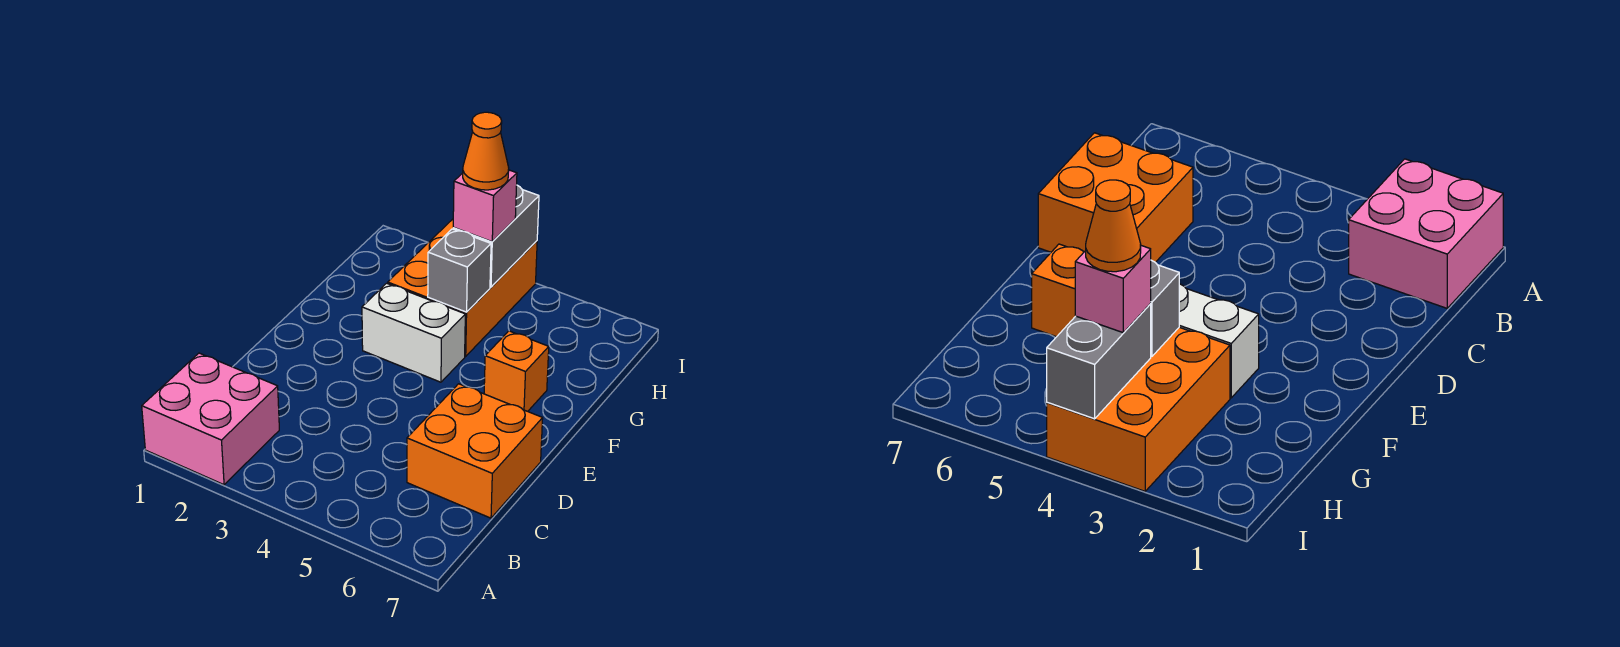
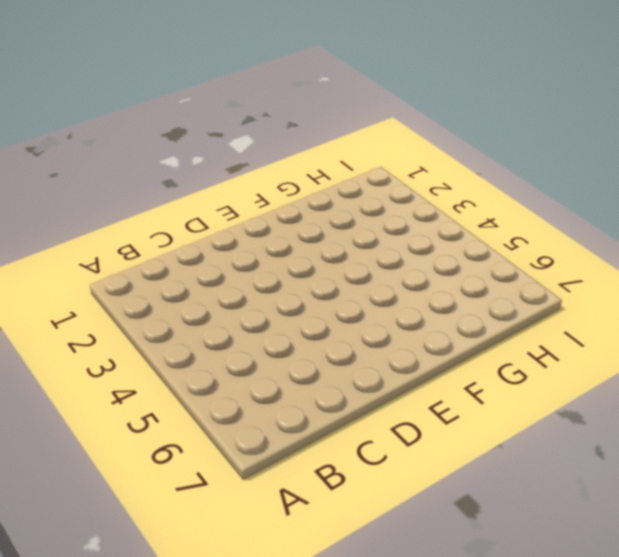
none -> pink 2x2 brick [142,353,279,485]
none -> orange 2x2 brick [407,384,543,518]

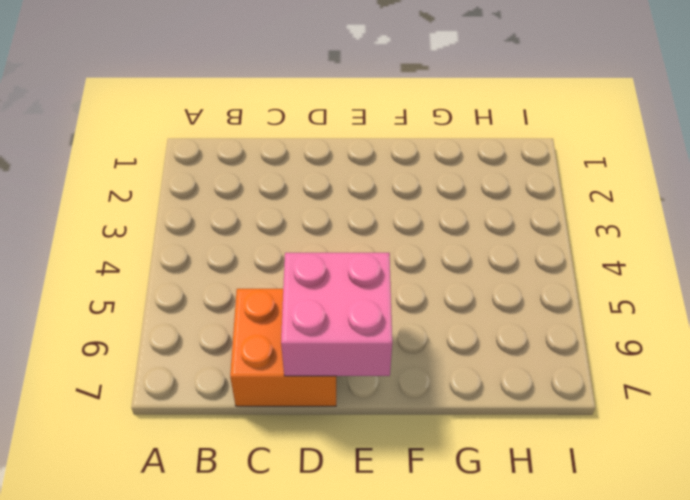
pink 2x2 brick [281,253,392,376] -> pink 2x2 brick moved to [142,353,279,485]
none -> white 1x2 brick [362,283,465,382]
none -> orange 1x1 brick [484,331,549,411]

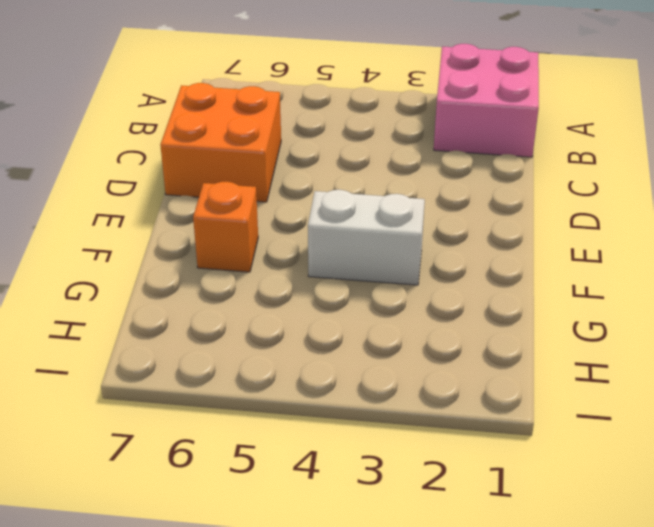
none -> orange 2x3 brick [388,219,537,356]
none -> grey 1x1 brick [428,229,491,312]

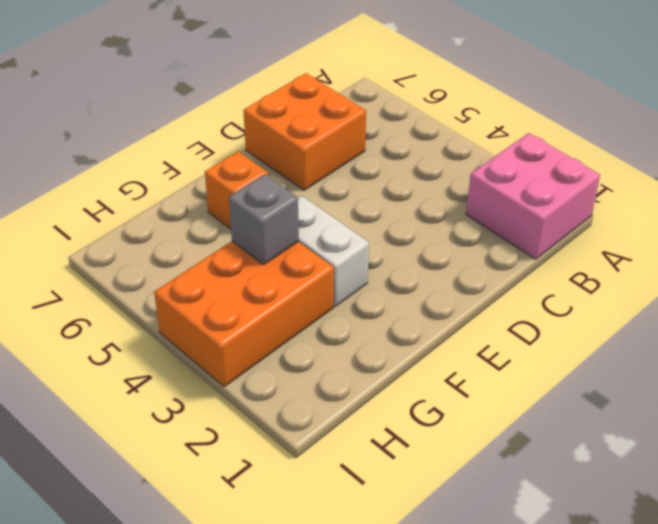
none -> grey 1x2 brick [453,185,539,287]
none -> pink 1x1 brick [453,170,517,242]

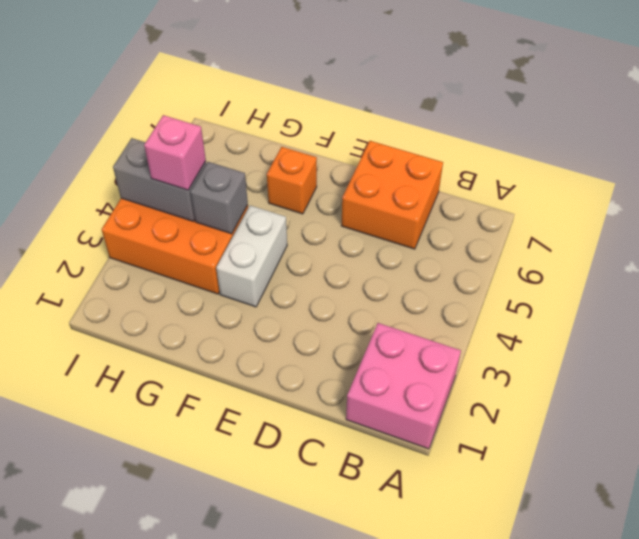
none -> orange 1x1 cone [463,112,509,190]

